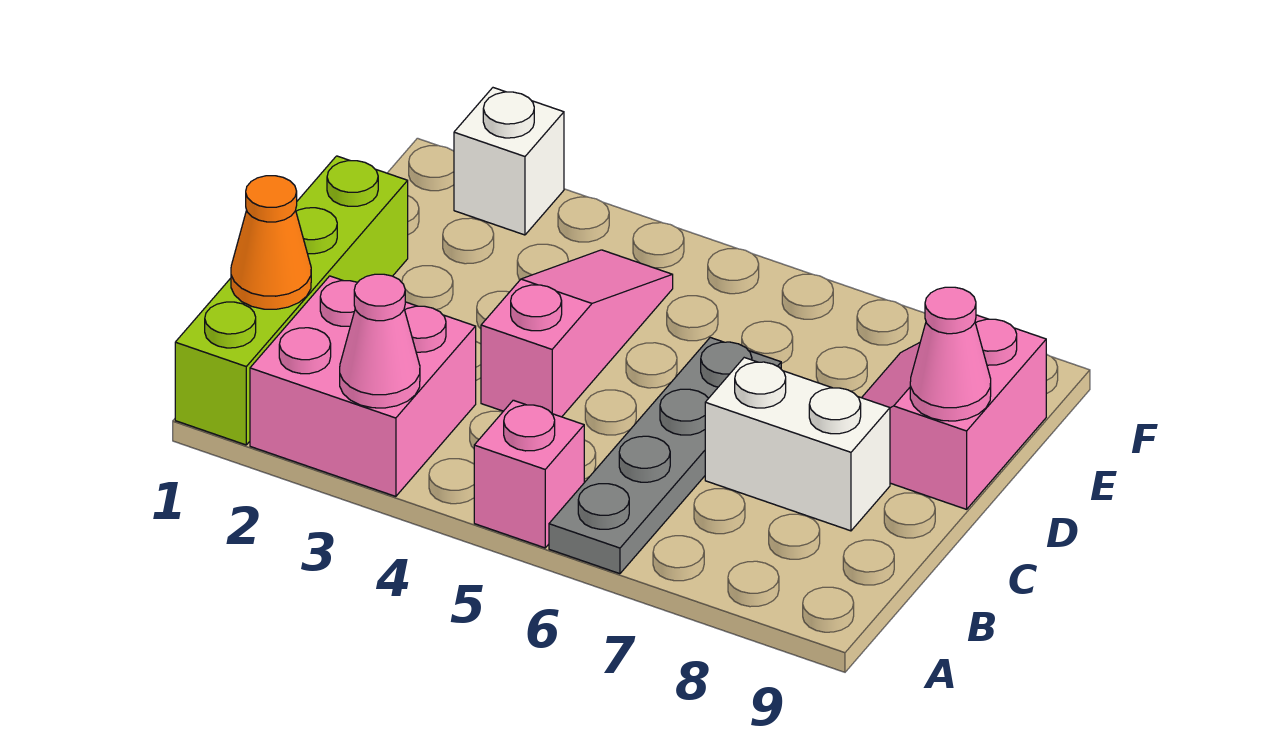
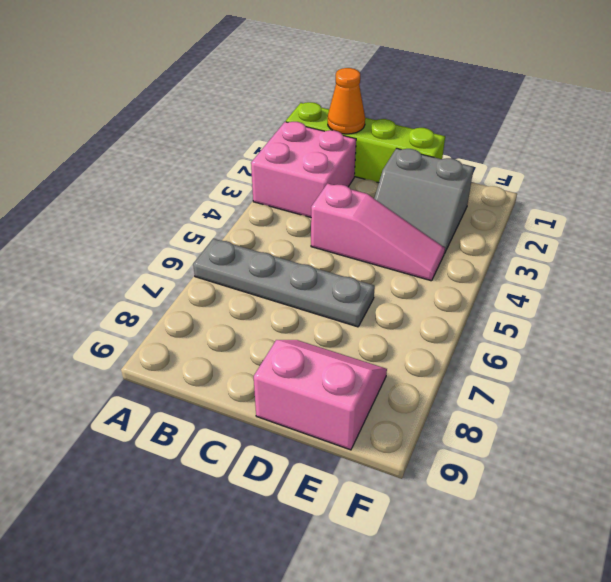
grey 2x2 slope [374,148,474,254] -> none
none -> pink 1x1 brick [474,400,584,548]
none -> white 1x2 brick [705,358,890,531]

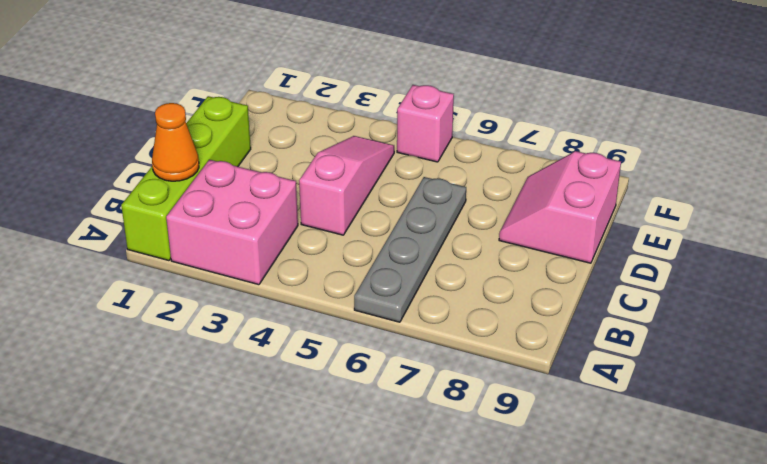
pink 1x1 brick [397,85,454,162] -> pink 1x1 brick moved to [474,400,584,548]
none -> white 1x2 brick [705,358,890,531]
none -> white 1x1 brick [454,88,564,235]

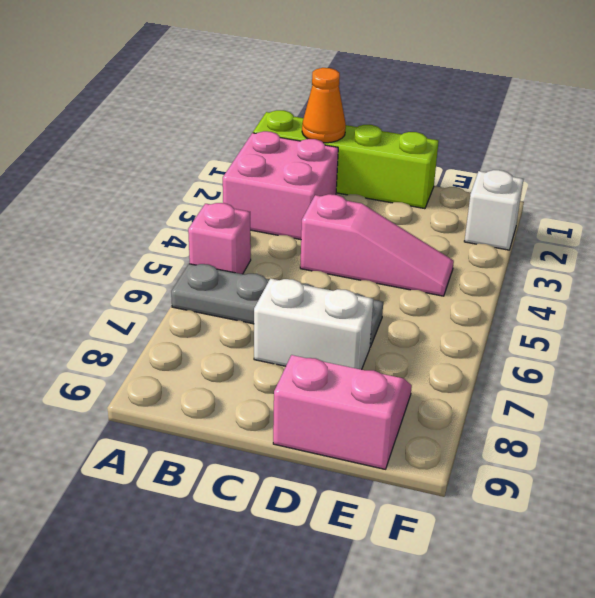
white 1x2 brick [254,278,373,370] -> white 1x2 brick turned to [705,358,890,531]
none -> pink 1x1 cone [340,274,420,408]
none -> pink 1x1 cone [910,287,991,421]

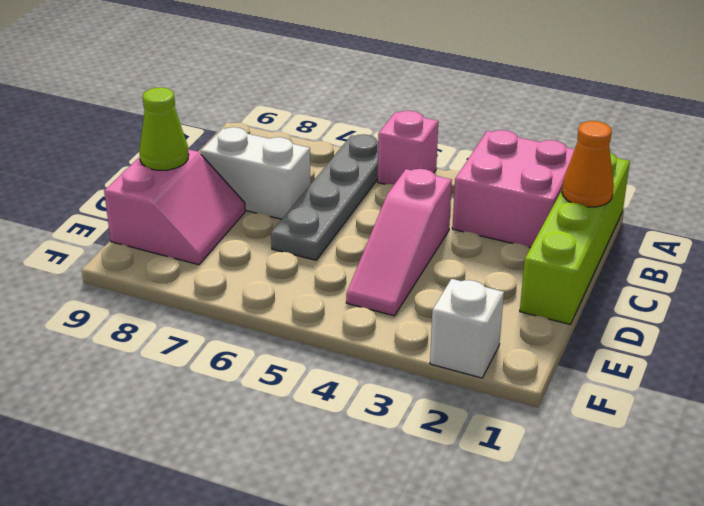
lime 1x1 cone [139,87,189,170] -> pink 1x1 cone [910,287,991,421]
none -> pink 1x1 cone [340,274,420,408]

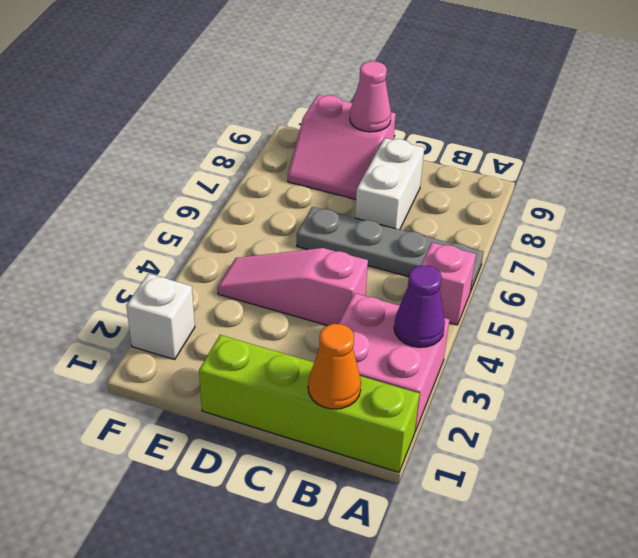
purple 1x1 cone [394,265,445,347] -> pink 1x1 cone [340,274,420,408]

